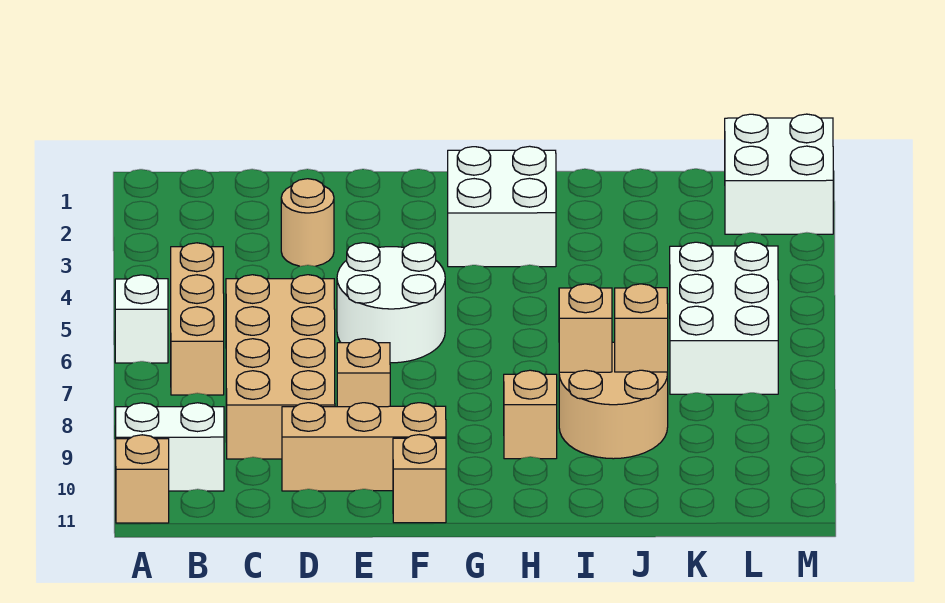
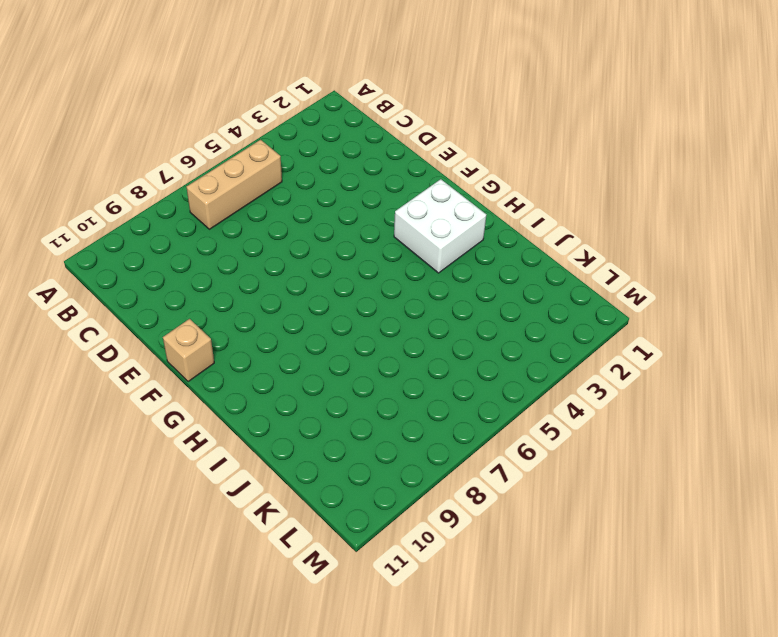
none -> white 1x1 brick [115,275,168,363]
none -> white 1x2 brick [116,403,224,491]
none -> tan 1x1 brick [116,435,169,523]

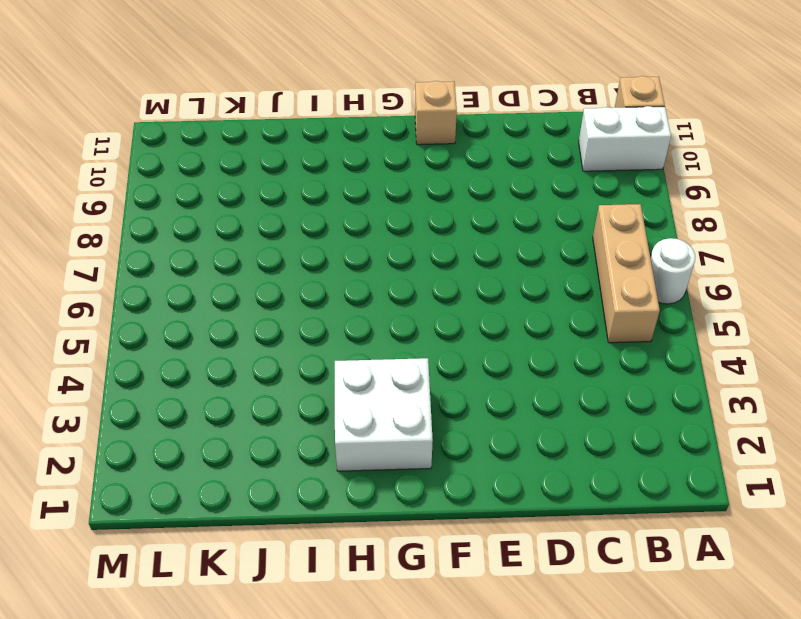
white 1x1 round brick [650,238,695,304] -> white 1x1 brick [115,275,168,363]
none -> tan 2x4 brick [226,275,335,459]
none -> tan 1x1 round brick [281,179,334,266]
none -> tan 1x3 brick [282,403,446,491]

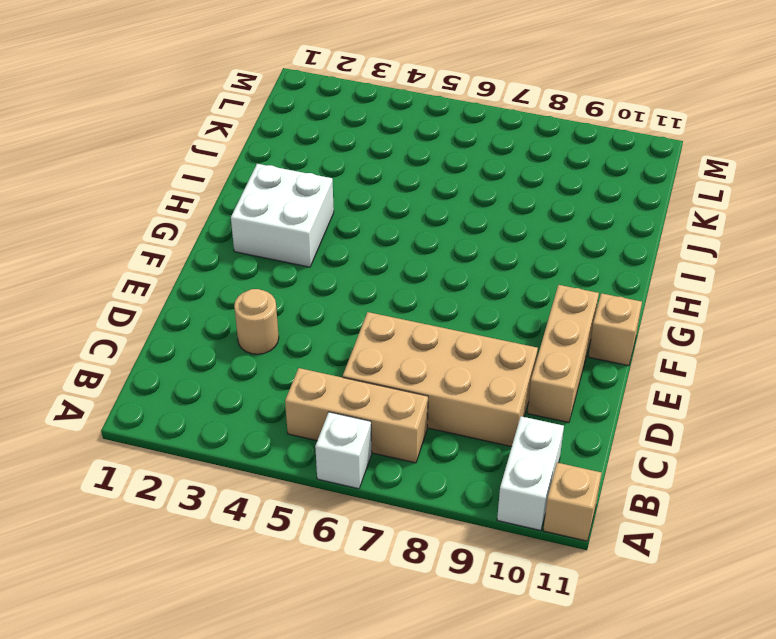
none -> white 2x2 round brick [337,243,445,363]
none -> tan 1x1 brick [337,339,390,407]
none -> tan 1x1 brick [504,370,557,459]

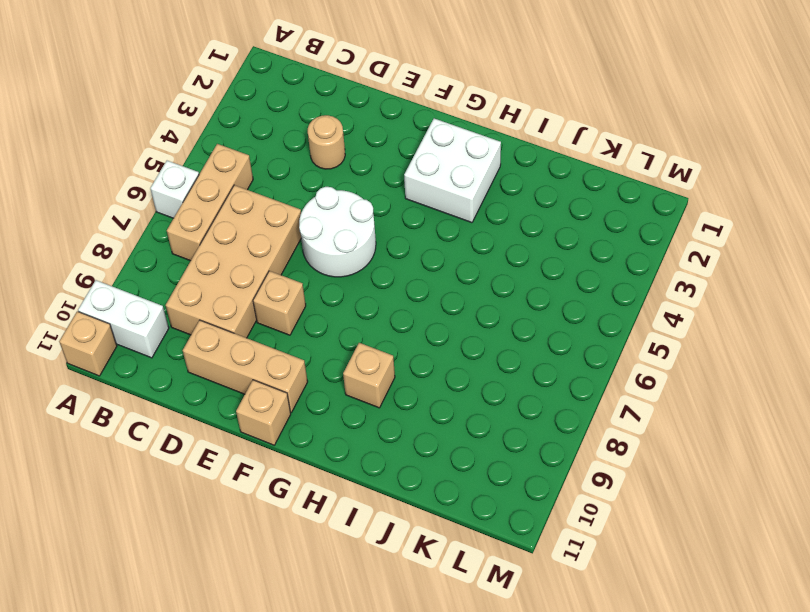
none -> tan 2x2 round brick [559,342,668,459]
none -> white 2x3 brick [670,242,778,394]
none -> white 2x2 brick [725,114,833,234]

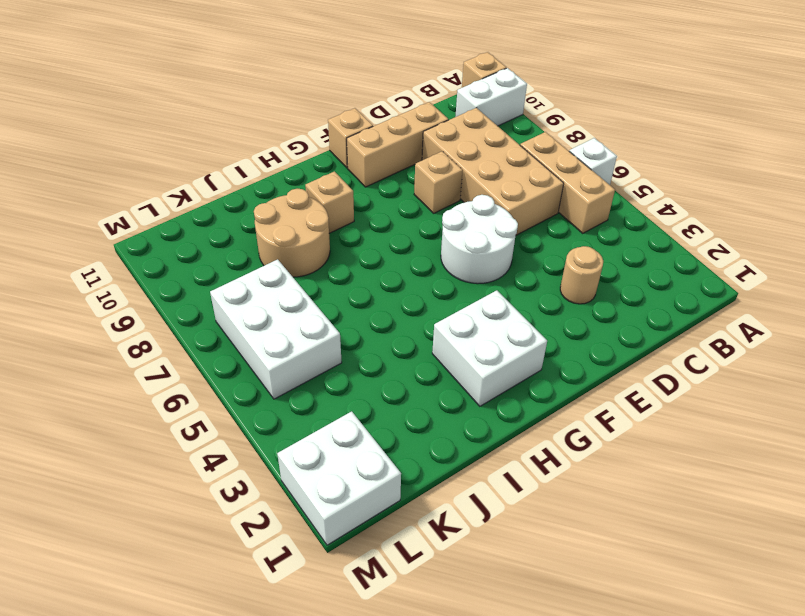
none -> tan 1x1 brick [559,284,612,372]
none -> tan 1x1 brick [615,284,668,372]

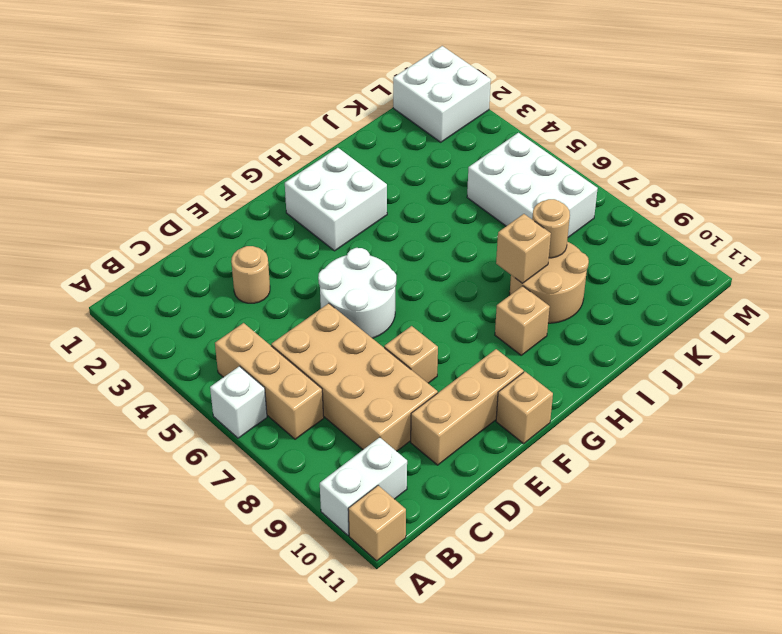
tan 1x1 round brick [532,199,570,258] -> tan 1x1 brick [615,284,668,372]

